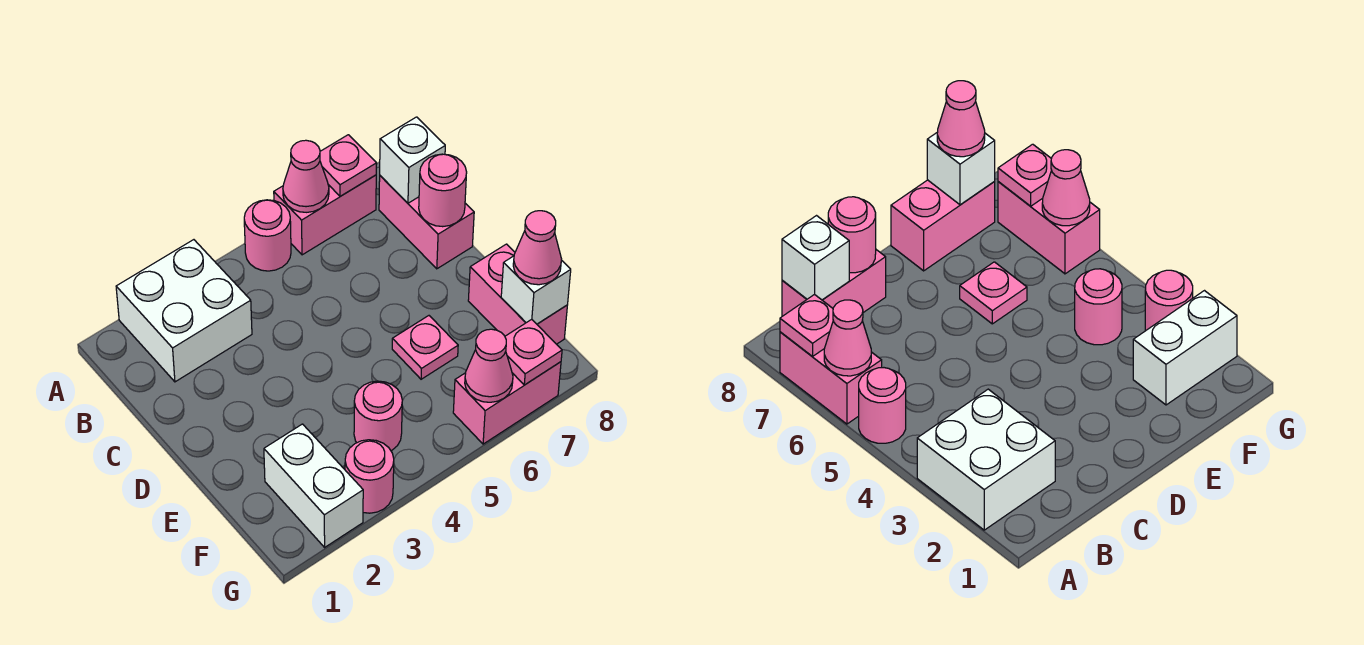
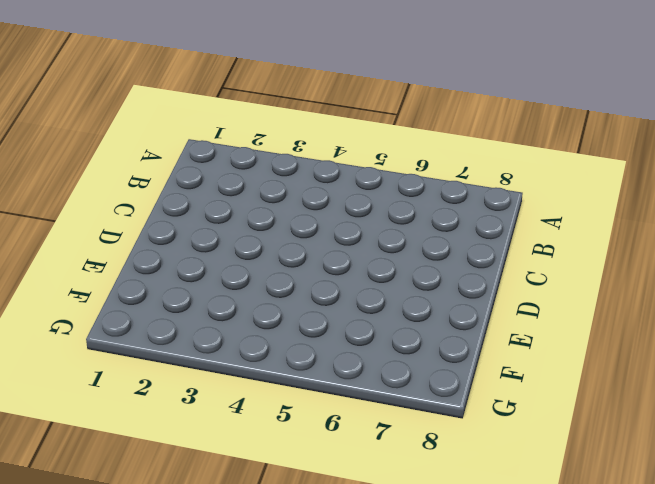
none -> white 2x2 brick [116,240,252,382]
none -> pink 1x1 round brick [244,200,291,271]
none -> pink 1x2 brick [274,175,376,255]

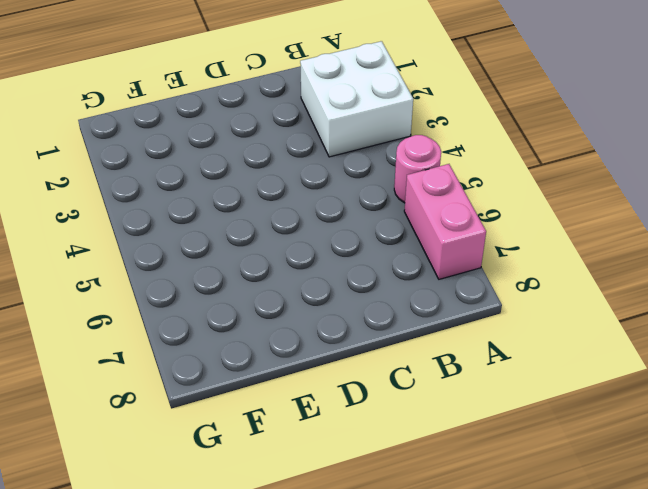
none -> pink 1x2 brick [379,176,474,269]
none -> pink 1x1 plate [392,316,458,379]
none -> pink 1x2 brick [468,244,567,344]

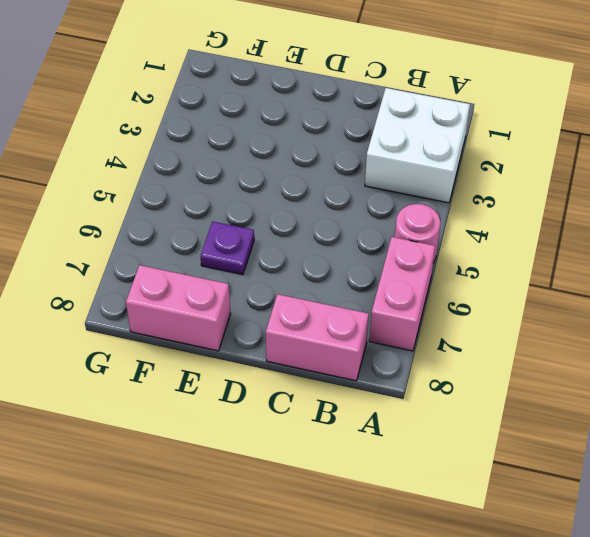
purple 1x1 plate [200,221,254,275] -> pink 1x1 plate [392,316,458,379]
none -> white 1x2 brick [264,424,363,547]
none -> pink 1x1 round brick [354,381,402,451]
none -> pink 1x1 round brick [345,440,394,513]

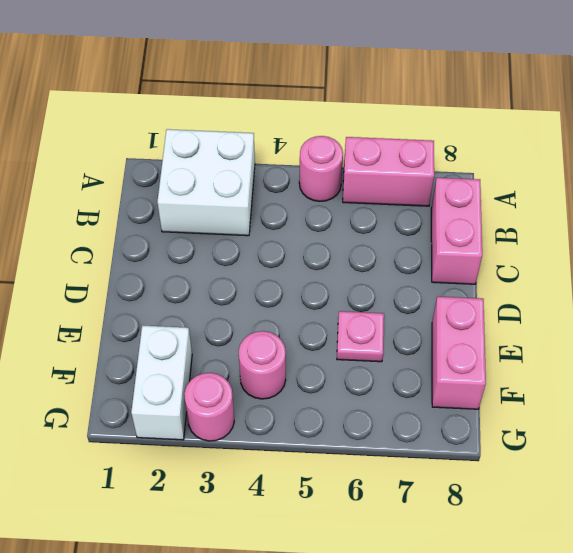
none -> pink 1x2 brick [453,362,561,444]
none -> pink 1x1 cone [283,140,329,212]
none -> pink 1x1 plate [320,135,377,196]

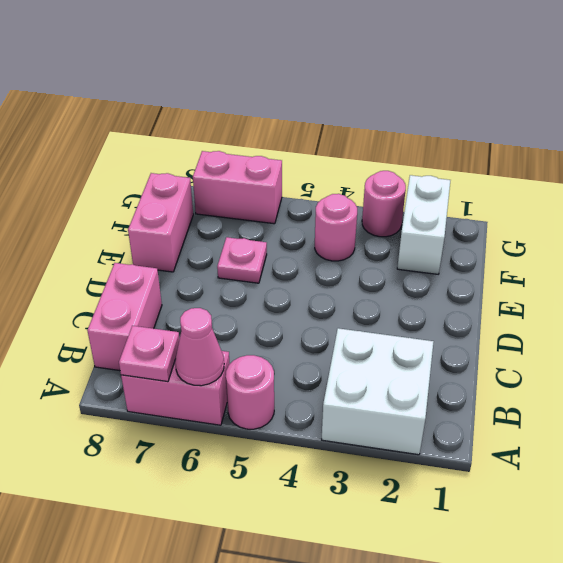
none -> white 1x1 brick [380,117,445,203]
none -> pink 1x1 round brick [419,154,467,227]
none -> white 1x1 brick [501,256,571,324]

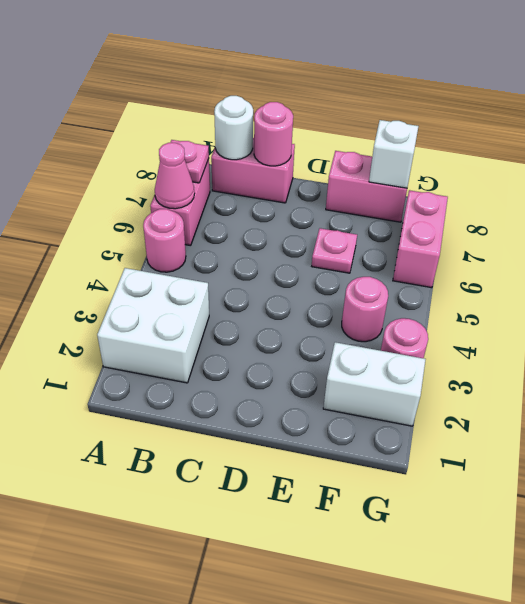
white 1x1 round brick [214,96,253,160] -> white 1x1 brick [380,117,445,203]
none -> pink 1x1 cone [465,329,513,402]
none -> pink 1x1 plate [505,319,562,385]
none -> pink 1x1 cone [513,211,561,285]

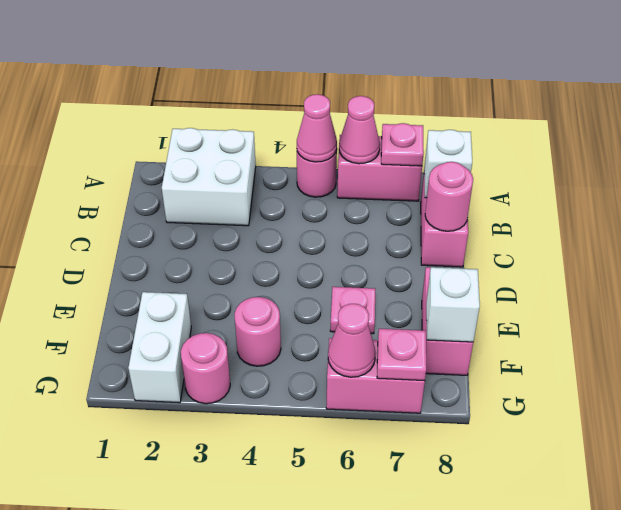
pink 1x1 cone [297,94,337,162] -> pink 1x1 cone moved to [513,211,561,285]

